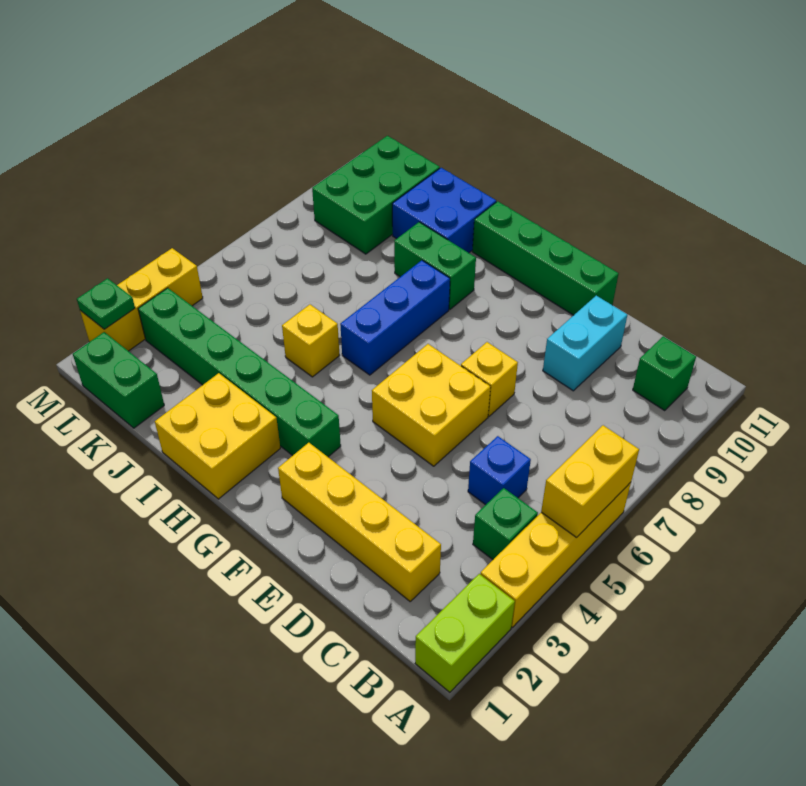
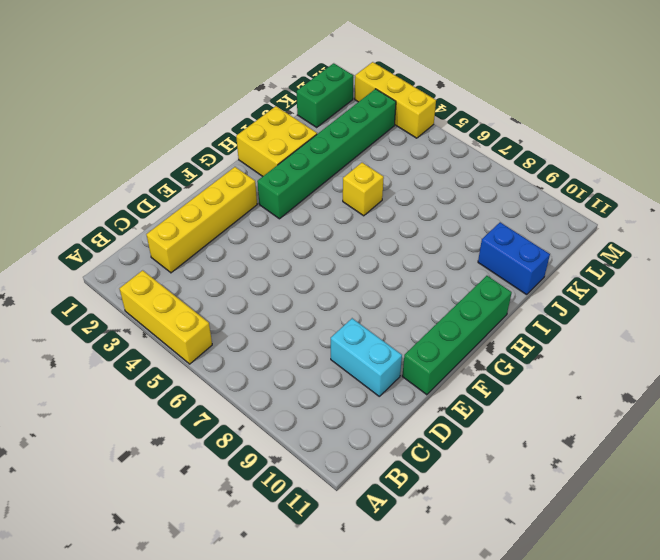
yellow 1x3 brick [120,270,212,364] -> yellow 1x4 brick [480,482,631,627]
blue 1x2 brick [478,222,550,295] -> blue 2x2 brick [392,168,496,253]
none -> lime 1x2 brick [415,574,515,692]
none -> green 1x1 brick [473,488,538,559]
none -> green 1x1 brick [633,336,696,411]

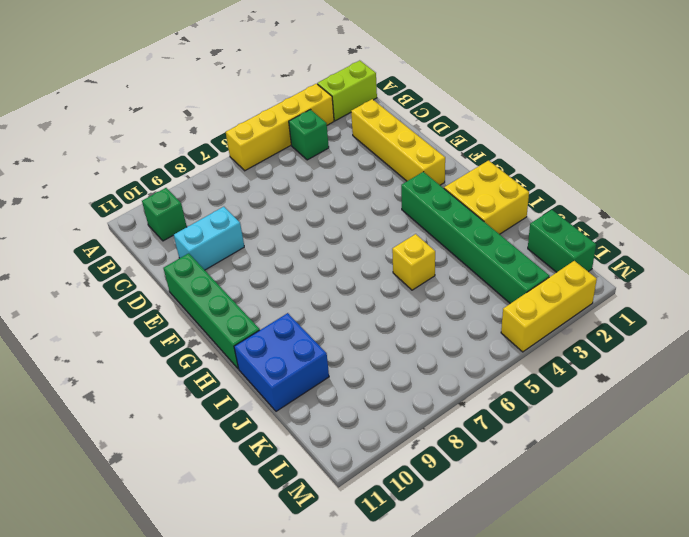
none -> blue 1x1 brick [468,436,531,505]
none -> yellow 2x2 brick [372,344,491,466]
none -> yellow 1x1 brick [461,342,518,416]

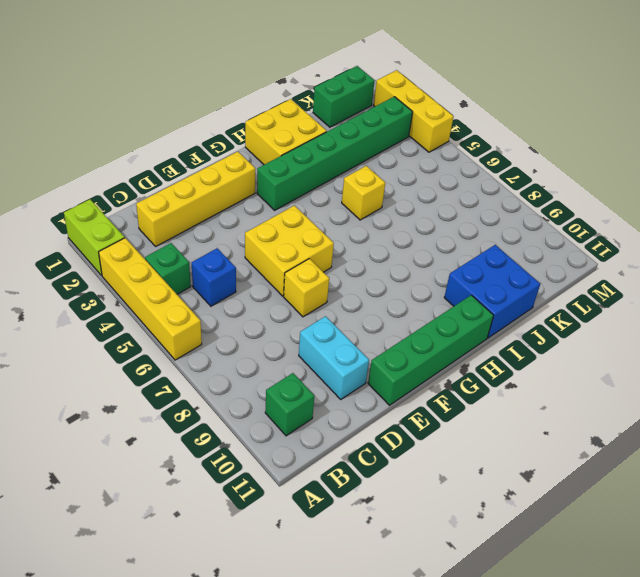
none -> blue 1x3 brick [340,260,450,375]
none -> green 1x2 brick [394,222,476,309]
none -> green 2x3 brick [312,136,440,254]

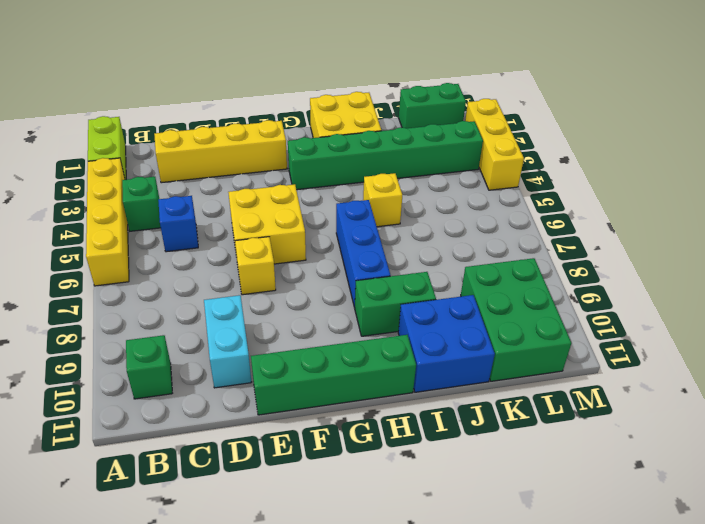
none -> yellow 1x2 brick [541,425,639,537]
none -> green 1x1 plate [77,278,135,329]

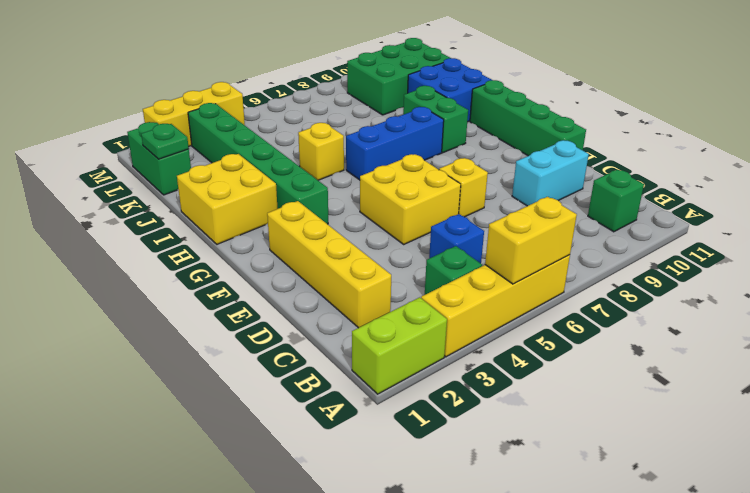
green 1x1 plate [141,124,189,159] -> green 1x1 plate moved to [77,278,135,329]

